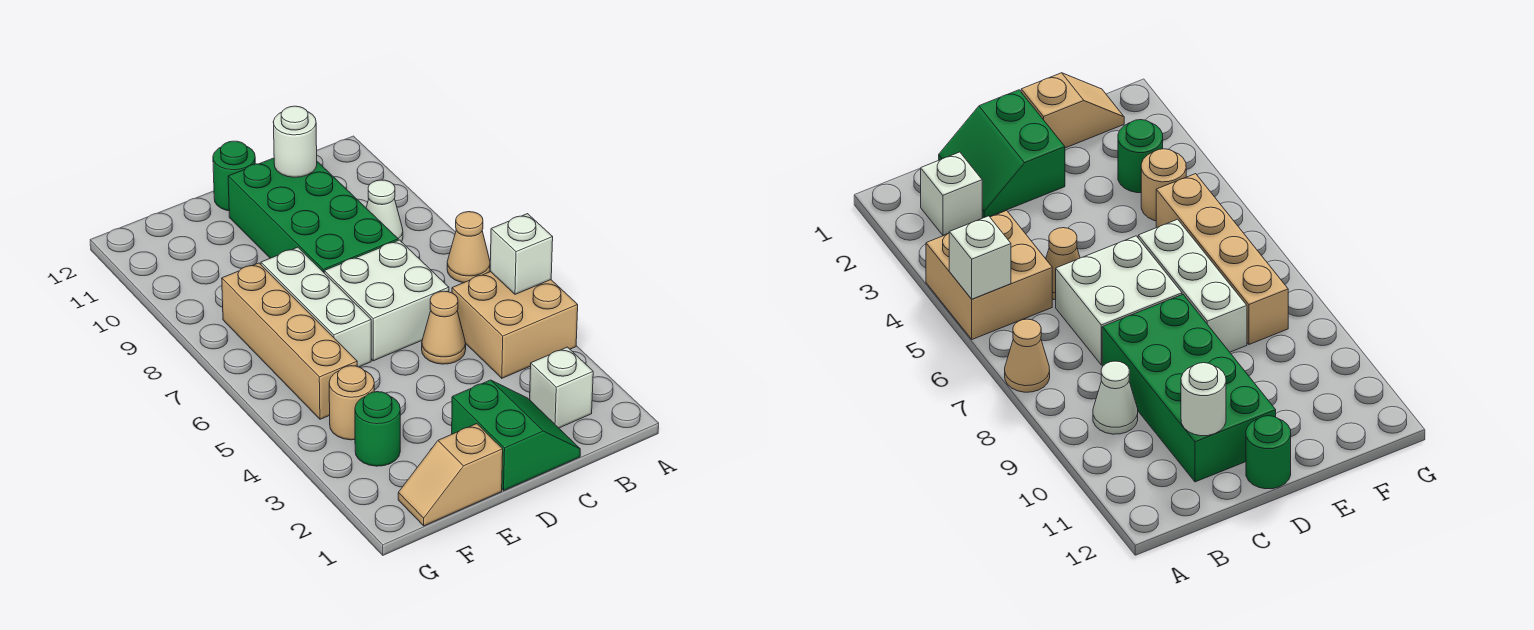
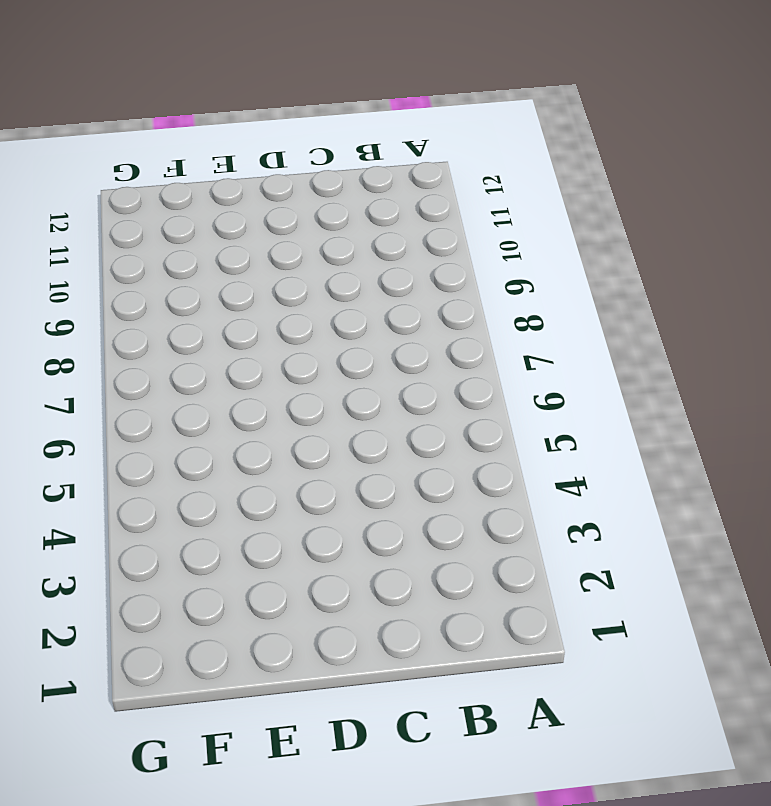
none -> tan 2x2 brick [452,272,578,378]
none -> tan 1x1 cone [447,212,490,283]
none -> white 1x1 brick [530,347,593,428]

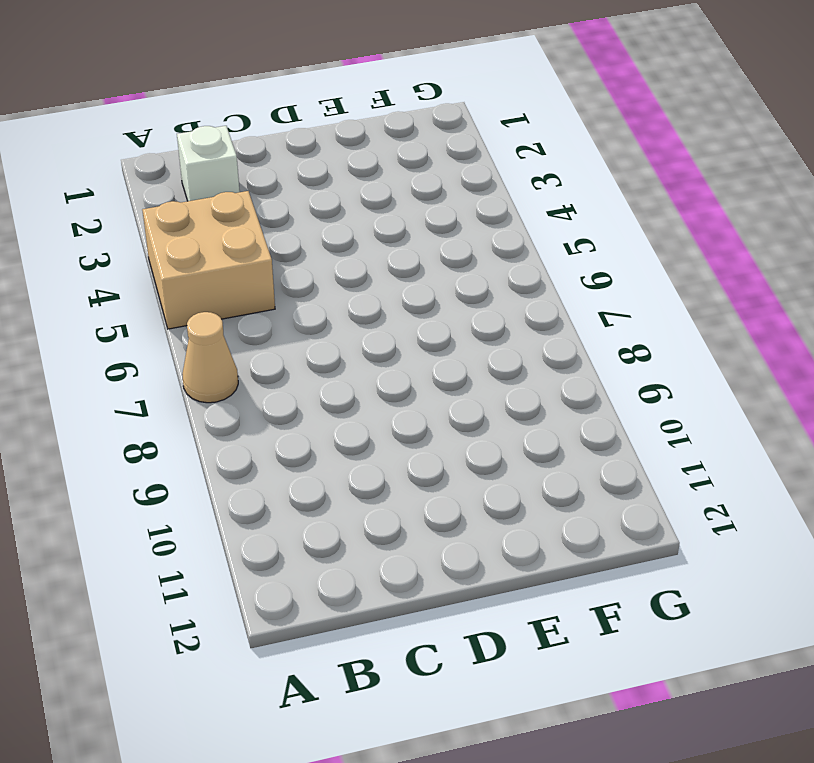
none -> white 1x1 cone [366,180,403,242]
none -> green 2x2 slope [452,380,580,490]
none -> tan 1x1 cone [422,291,466,364]

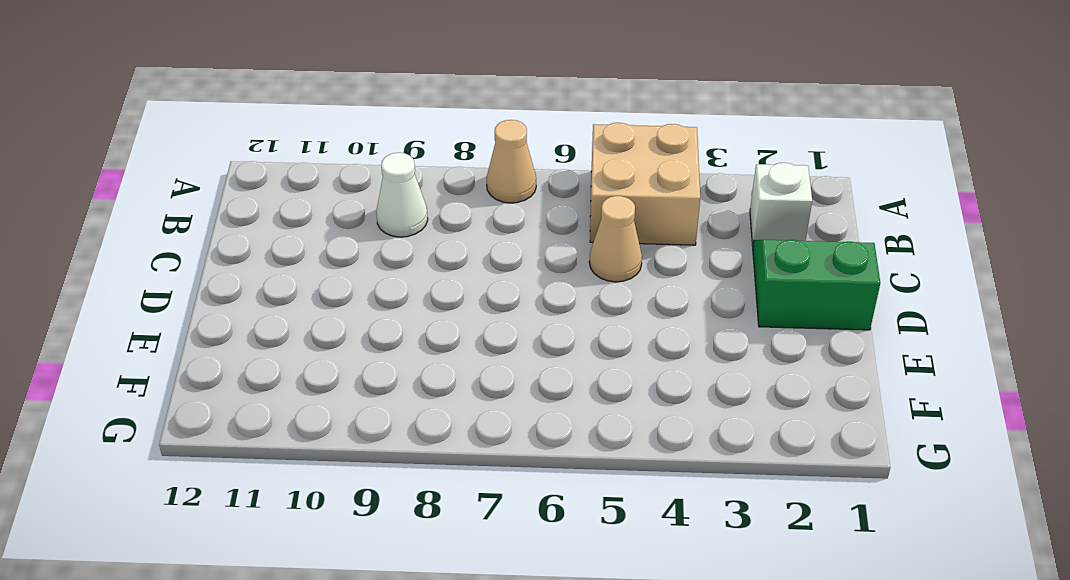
none -> white 2x2 brick [324,240,449,361]
none -> green 2x4 brick [228,158,398,272]
none -> green 1x1 round brick [213,141,255,211]

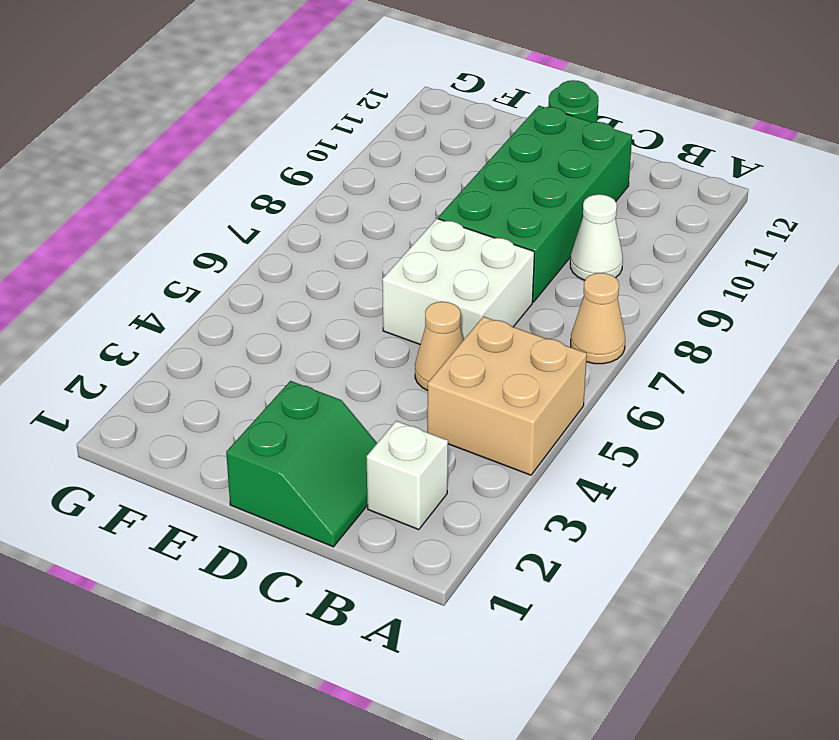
none -> tan 1x2 slope [398,424,503,526]
none -> white 1x3 brick [261,247,371,367]
none -> green 1x1 round brick [355,392,400,466]

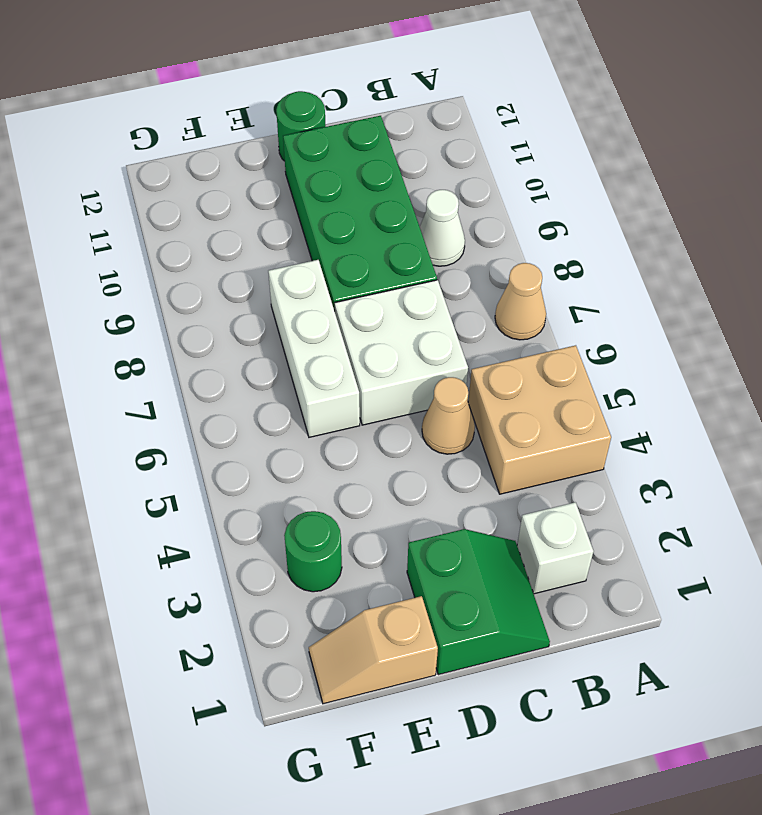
none -> tan 1x1 round brick [329,366,374,440]
none -> tan 1x4 brick [222,263,357,419]
none -> white 1x1 brick [490,214,553,294]

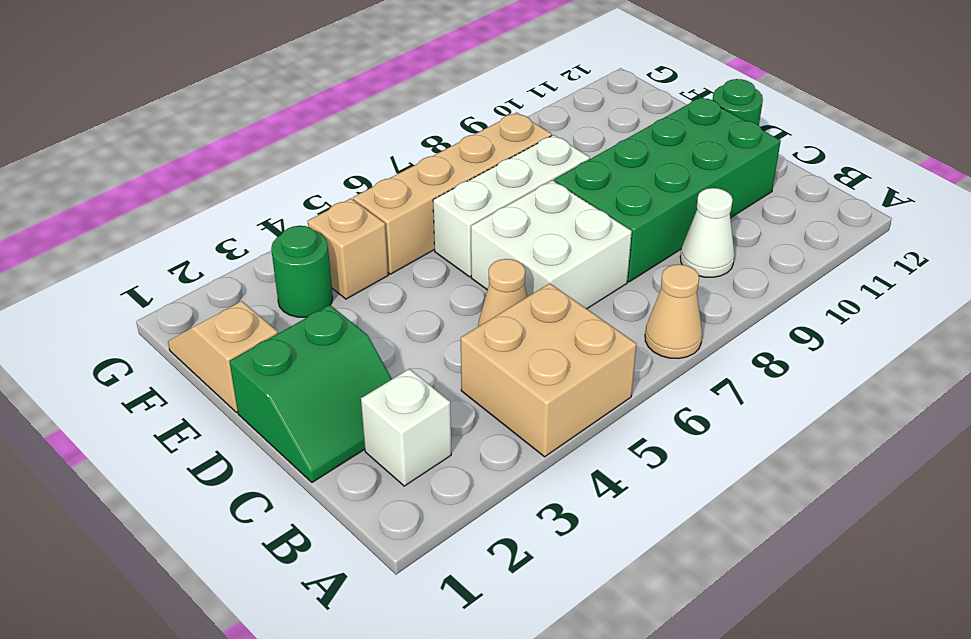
tan 1x1 brick [308,198,388,299] -> tan 1x1 round brick [329,366,374,440]
none -> white 1x1 brick [490,214,553,294]
none -> white 1x1 round brick [273,106,317,177]

